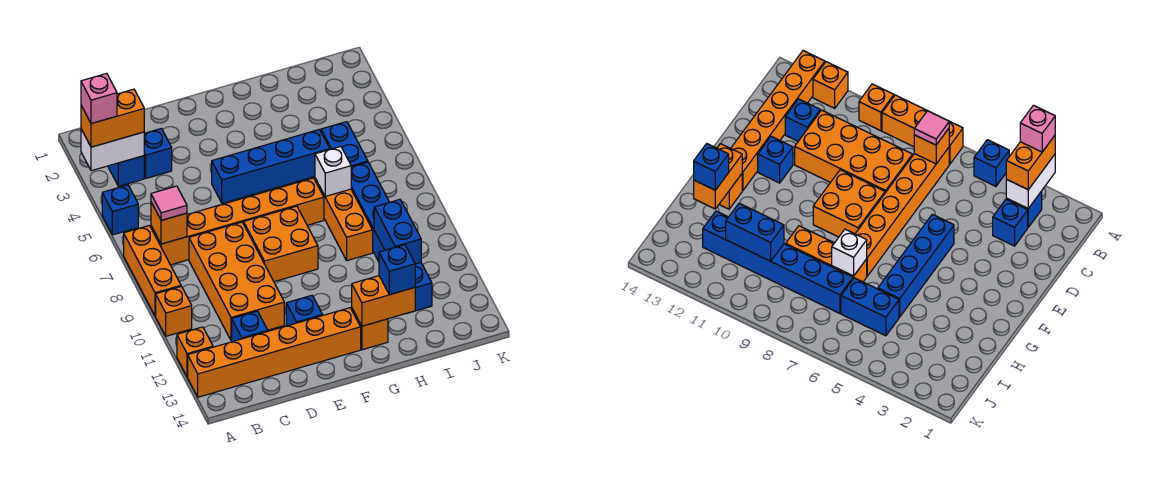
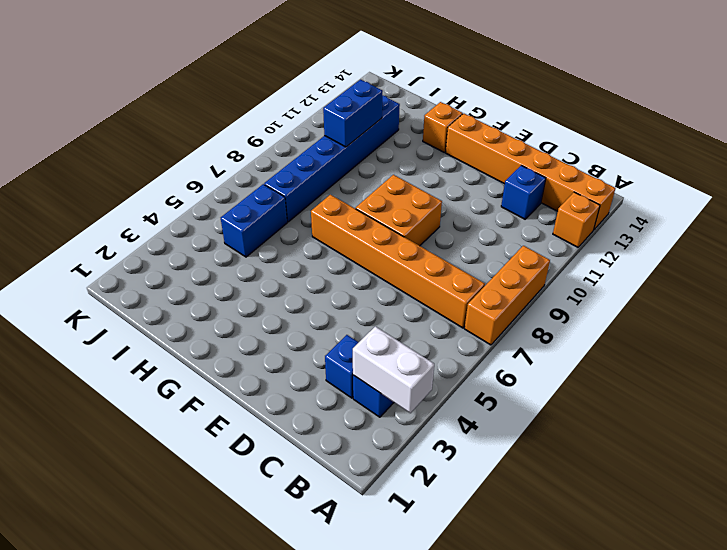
none -> blue 1x1 brick [102,185,138,235]
none -> orange 1x1 brick [156,286,192,336]
none -> orange 2x4 brick [189,222,284,341]

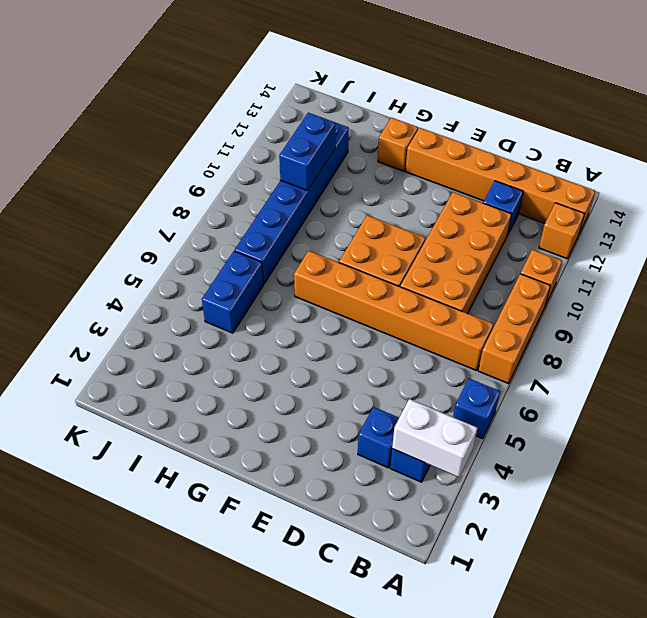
none -> blue 1x4 brick [212,130,330,203]
none -> blue 1x1 brick [286,295,323,326]
none -> orange 1x3 brick [315,178,373,261]

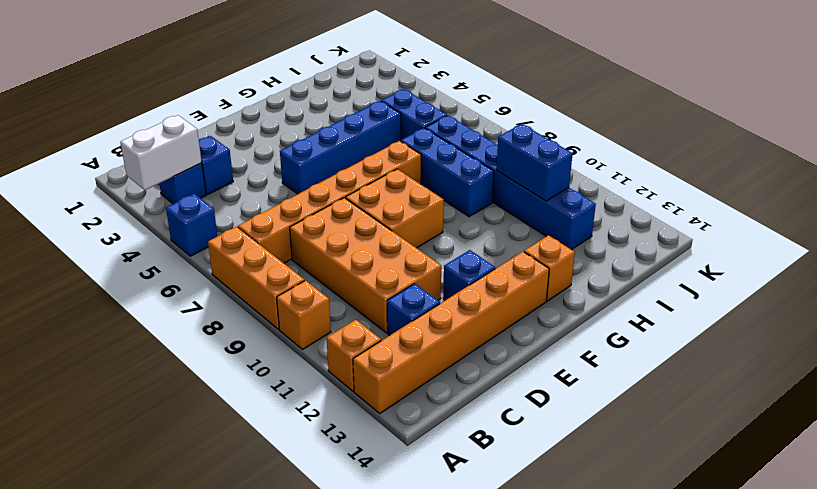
blue 1x3 brick [401,128,494,217] -> orange 1x3 brick [315,178,373,261]
none -> orange 1x1 brick [151,203,187,244]
none -> orange 1x2 brick [352,276,415,326]
none -> white 1x1 brick [315,147,351,196]

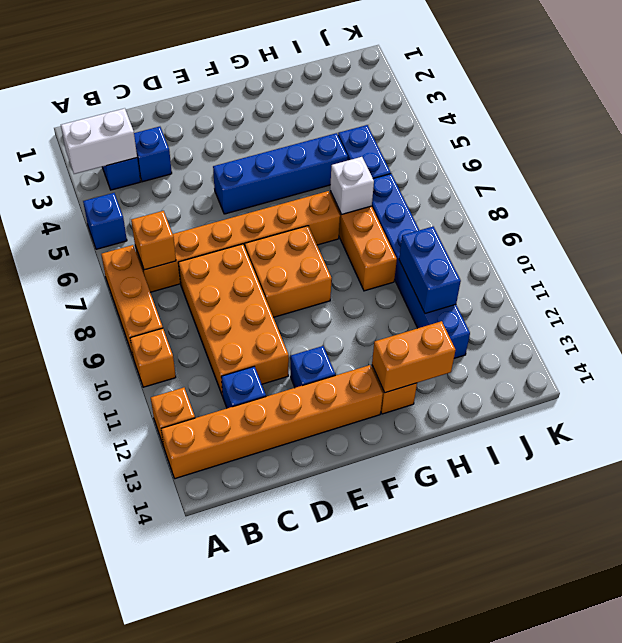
none -> orange 1x2 brick [81,89,144,147]
none -> pink 1x1 tile [151,186,187,220]
none -> blue 1x1 brick [379,245,415,295]

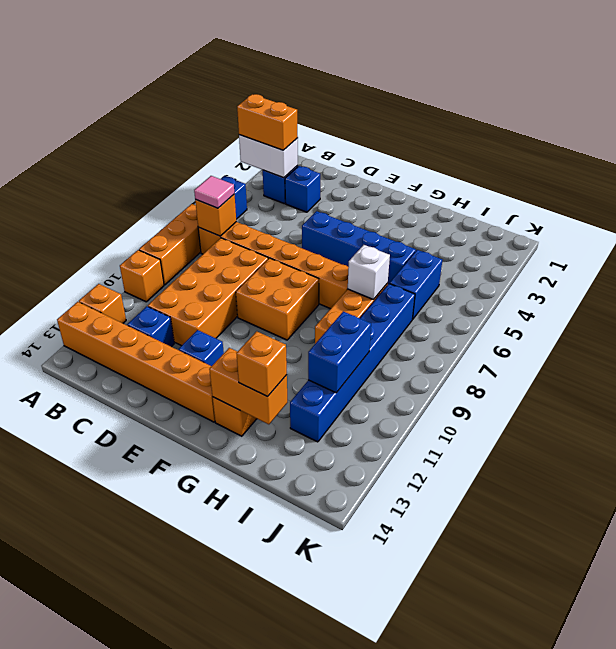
orange 1x1 brick [236,331,287,397] -> blue 1x1 brick [379,245,415,295]
none -> pink 1x1 brick [81,73,117,124]

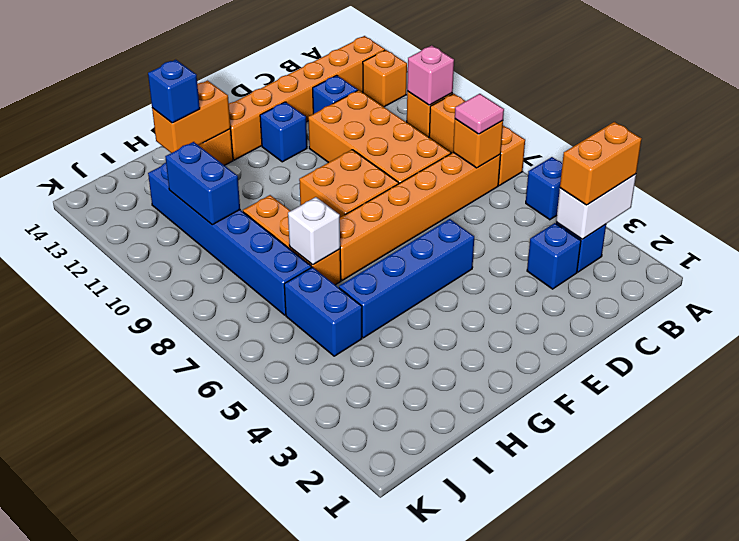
pink 1x1 brick [407,45,454,105] -> pink 1x1 brick moved to [81,73,117,124]

